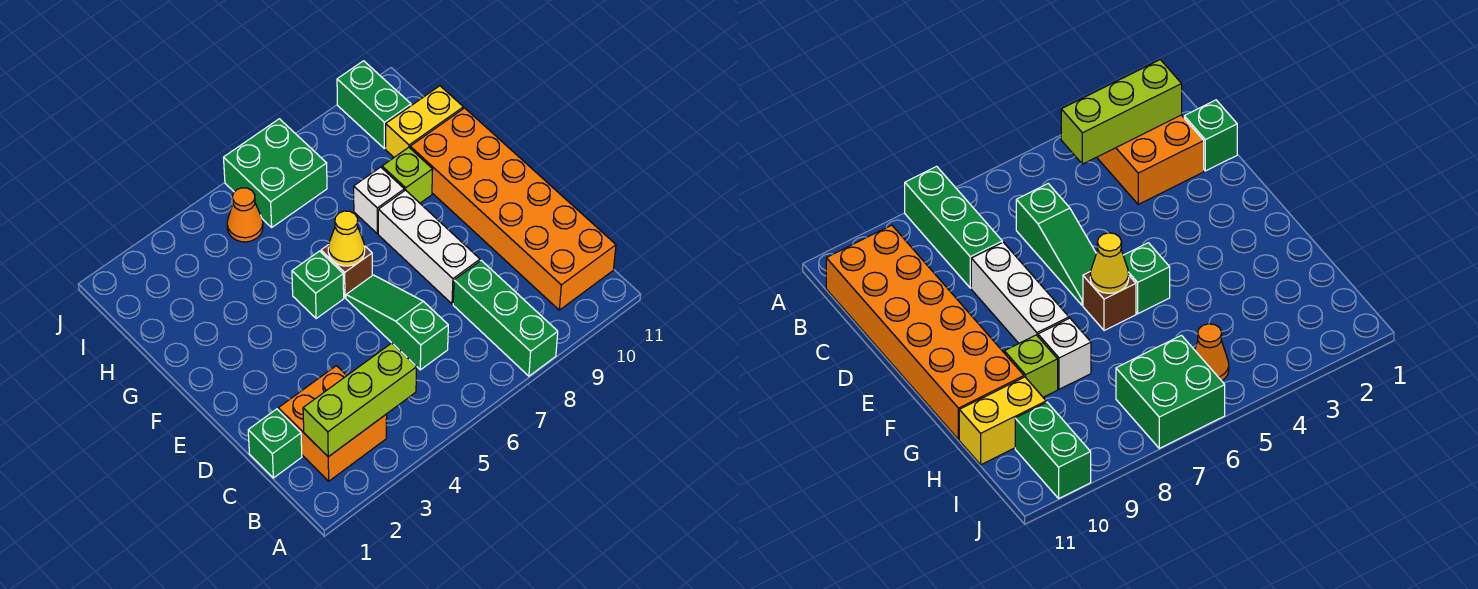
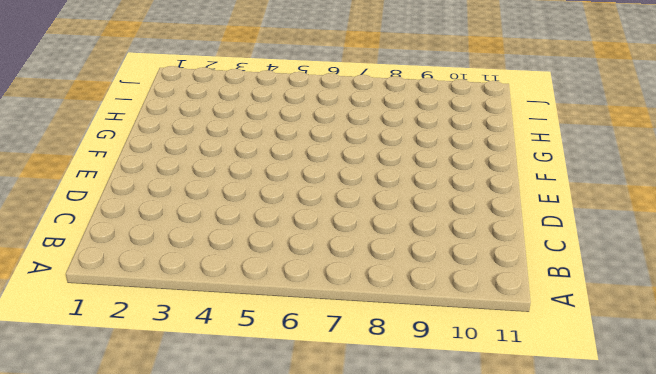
none -> green 1x3 brick [453,260,558,376]
none -> orange 2x2 brick [278,366,387,481]
none -> orange 2x6 brick [410,108,616,310]

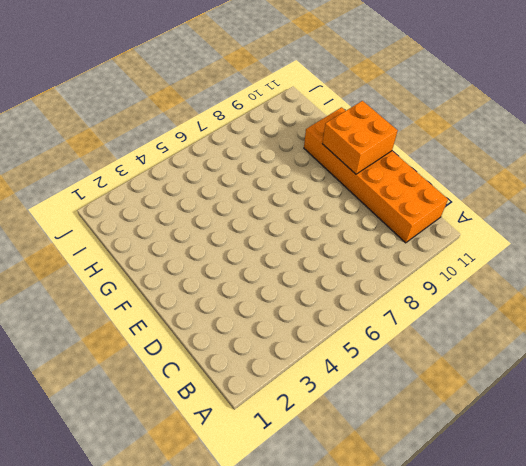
orange 2x2 brick [322,101,398,174] -> orange 2x2 brick moved to [278,366,387,481]
none -> green 1x3 brick [453,260,558,376]
none -> green 1x1 brick [248,409,302,478]
none -> green 1x3 slope [346,275,448,370]

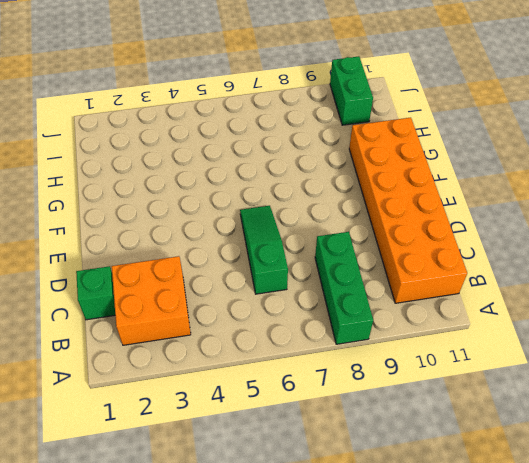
none -> white 1x3 brick [378,190,480,304]
none -> green 1x1 brick [292,251,344,319]
none -> brown 1x1 brick [321,245,372,298]

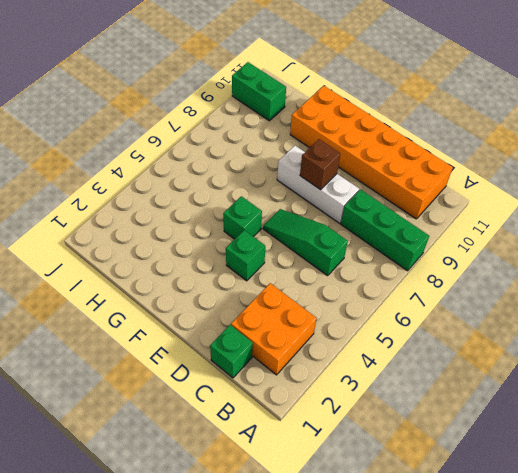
green 1x1 brick [226,230,265,281] -> none
brown 1x1 brick [300,139,340,190] -> brown 1x1 brick moved to [321,245,372,298]
none -> white 1x1 brick [354,167,404,234]
none -> lime 1x1 brick [382,147,433,203]
none -> yellow 1x2 brick [385,86,463,157]

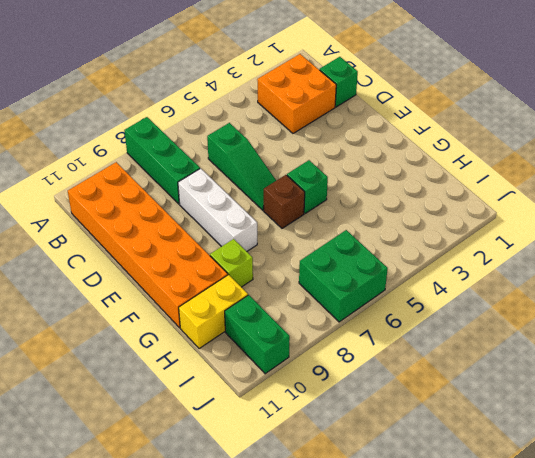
none -> white 1x1 brick [354,167,404,234]
none -> orange 1x1 cone [227,188,263,242]
none -> lime 1x3 brick [303,343,417,457]

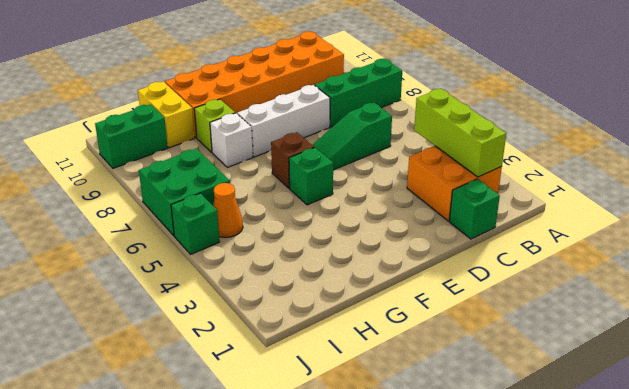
green 1x1 brick [171,193,219,254] -> none
none -> yellow 1x1 cone [328,211,365,266]

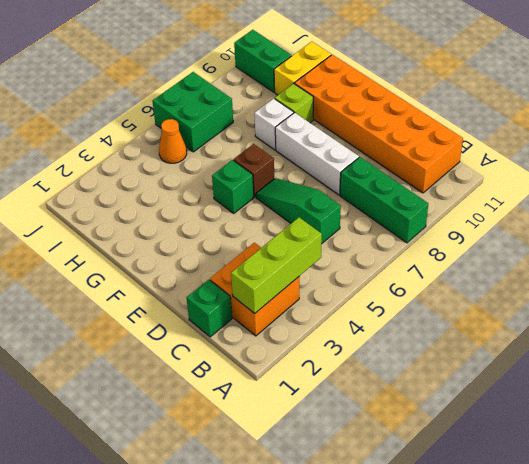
none -> yellow 1x1 cone [328,211,365,266]

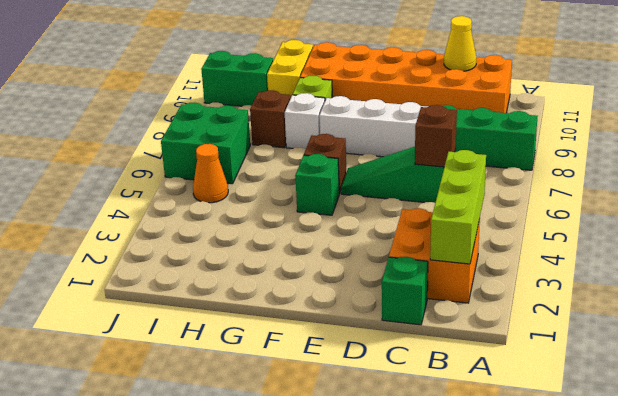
brown 1x1 brick [415,105,457,167] -> none
yellow 1x1 cone [444,16,476,71] -> yellow 1x1 cone moved to [328,211,365,266]
brown 1x1 brick [250,90,291,148] -> none

